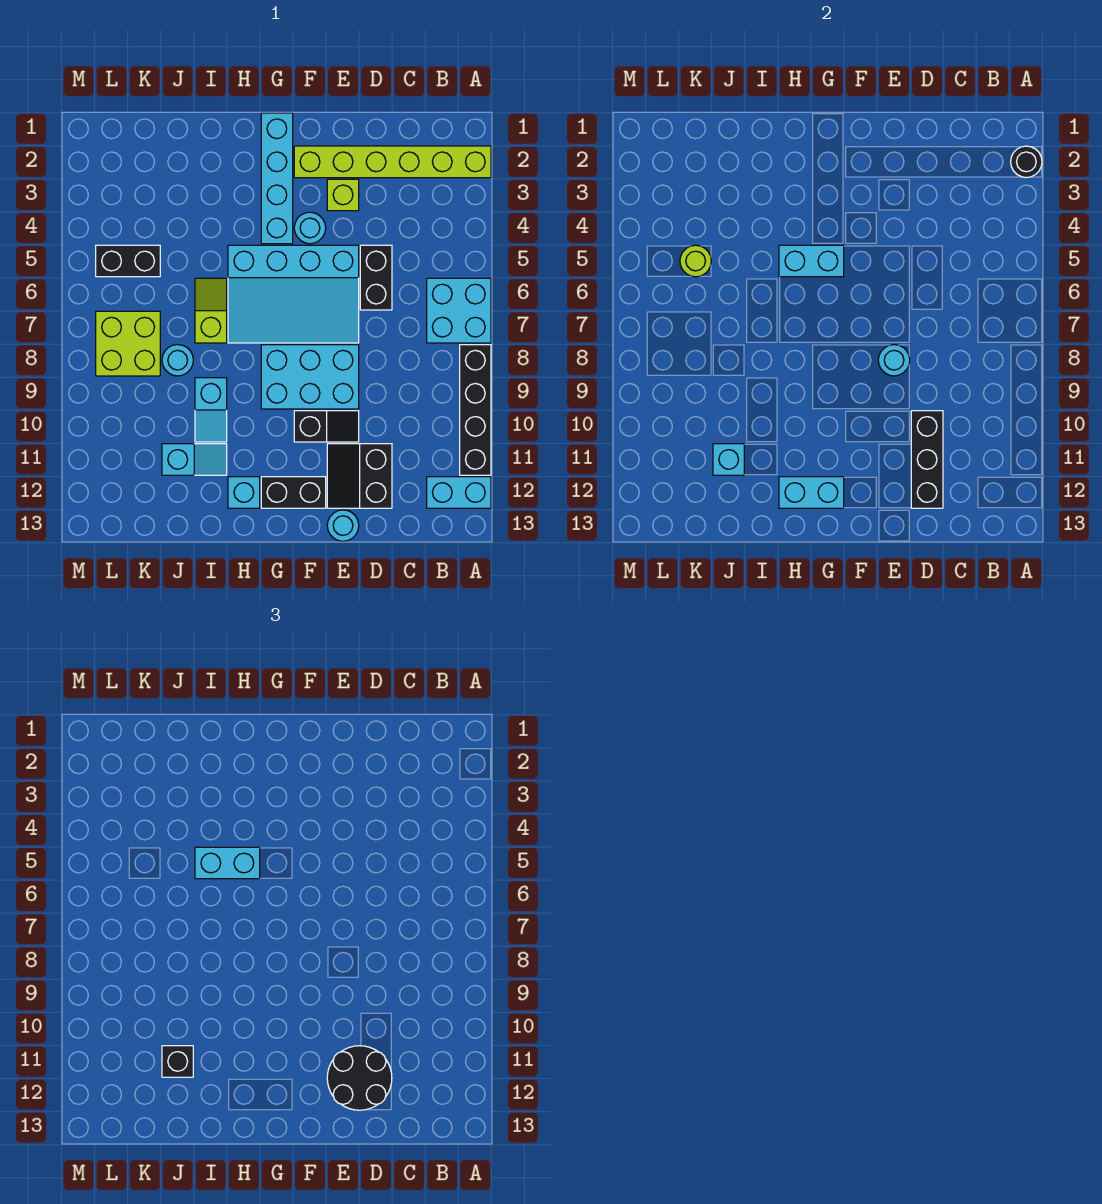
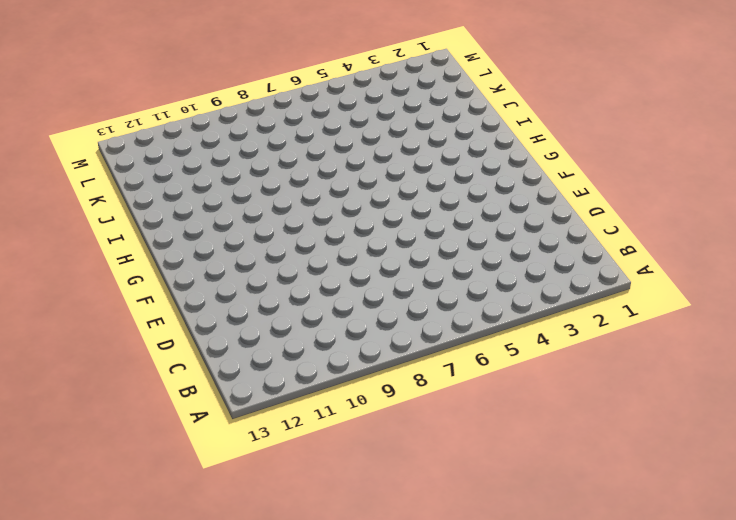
none -> lime 1x6 brick [294,146,491,178]
none -> cyan 2x2 brick [427,278,491,343]
none -> black 1x4 brick [460,345,491,475]
none -> cyan 1x2 brick [427,477,491,508]

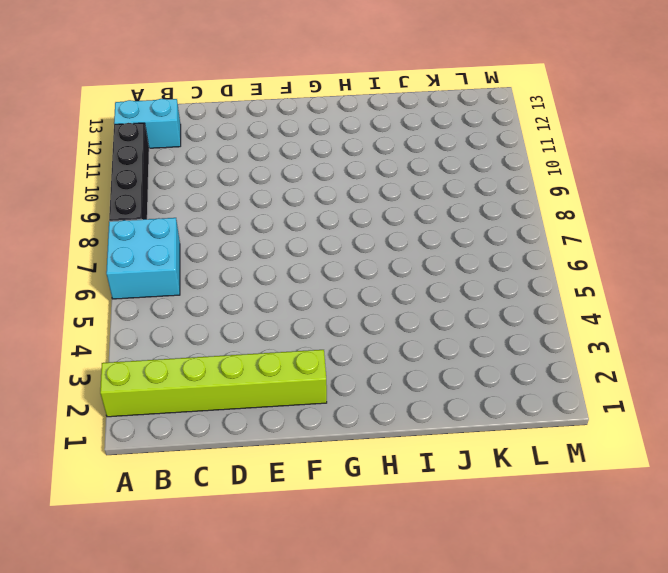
none -> black 1x2 brick [360,245,392,310]
none -> black 2x2 slope [327,444,392,508]
none -> lime 1x1 brick [327,179,359,211]
none -> cyan 3x4 slope [228,245,359,343]

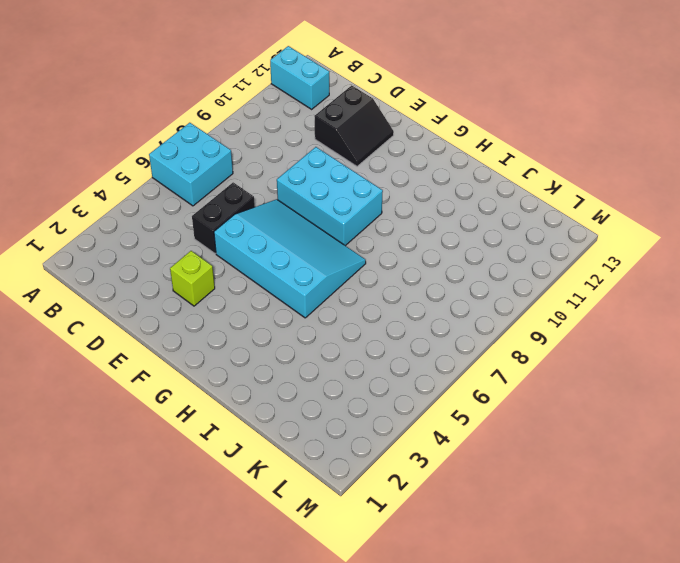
none -> lime 1x6 brick [294,146,491,178]
none -> black 1x4 brick [460,345,491,475]
none -> black 1x2 slope [294,411,359,442]
none -> cyan 1x1 round brick [327,510,359,541]

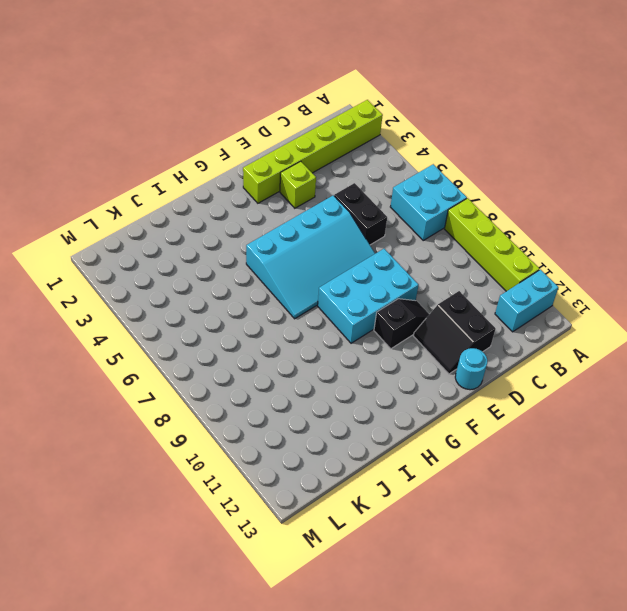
lime 1x4 brick [445,198,539,291] -> black 1x4 brick [460,345,491,475]
none -> cyan 1x1 round brick [294,212,326,244]
none -> black 1x2 brick [261,477,326,508]
none -> cyan 1x4 brick [261,113,293,244]
none -> cyan 1x1 brick [228,477,260,508]

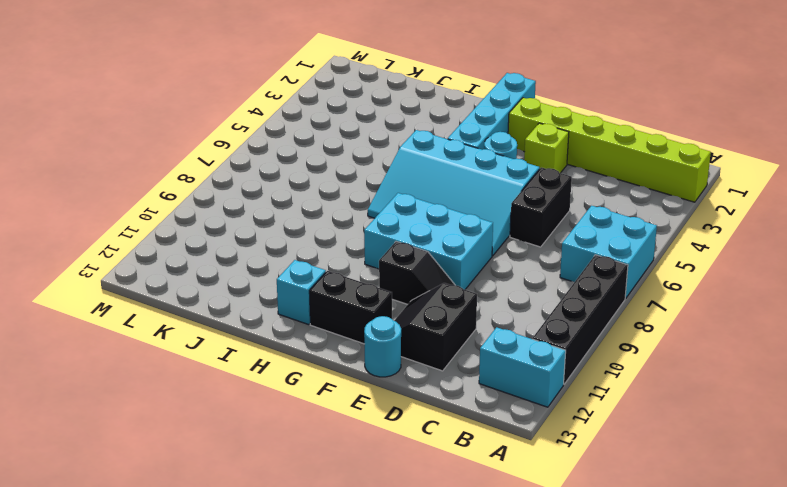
none -> lime 1x2 slope [195,278,227,343]
none -> cyan 1x2 slope [195,378,227,442]
none -> cyan 1x2 slope [162,444,227,475]
none -> cyan 1x1 round brick [162,345,193,376]

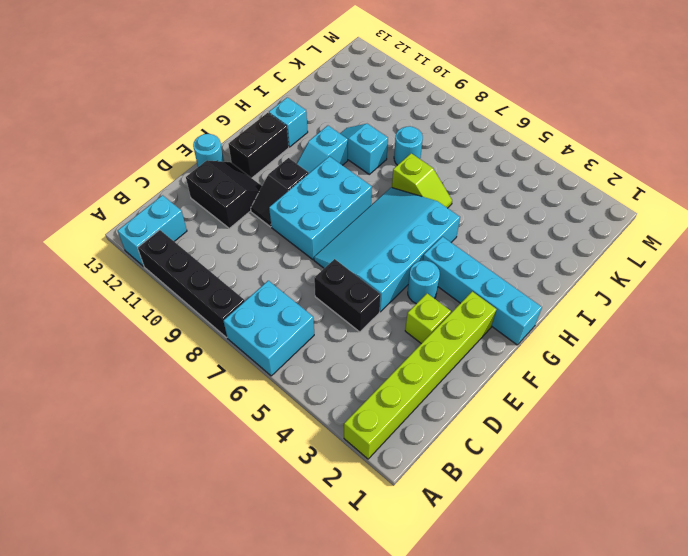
cyan 1x2 slope [297,126,348,173] -> cyan 1x2 slope moved to [162,444,227,475]
none -> black 1x2 brick [96,245,160,277]
none -> lime 2x2 brick [96,311,160,376]
none -> black 1x1 round brick [1011,146,1042,178]
none -> black 1x3 brick [911,411,943,508]

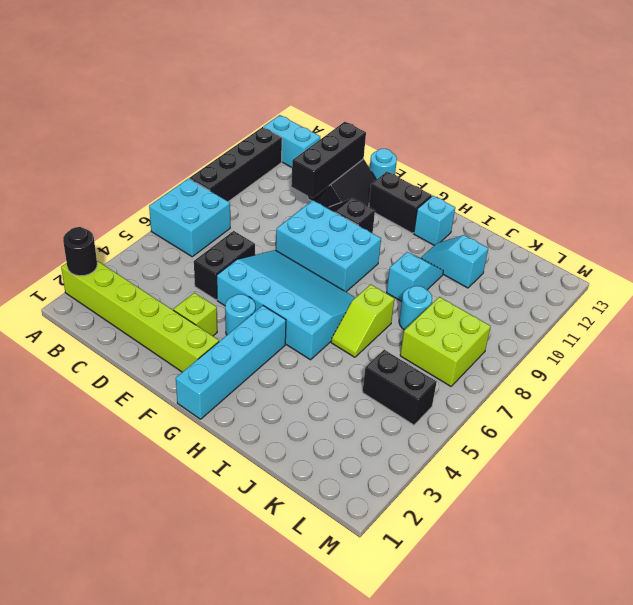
none -> cyan 1x1 round brick [878,345,910,376]
none -> cyan 1x2 brick [779,245,844,277]
none -> cyan 1x2 brick [779,477,844,508]
none -> cyan 1x1 brick [713,444,744,475]

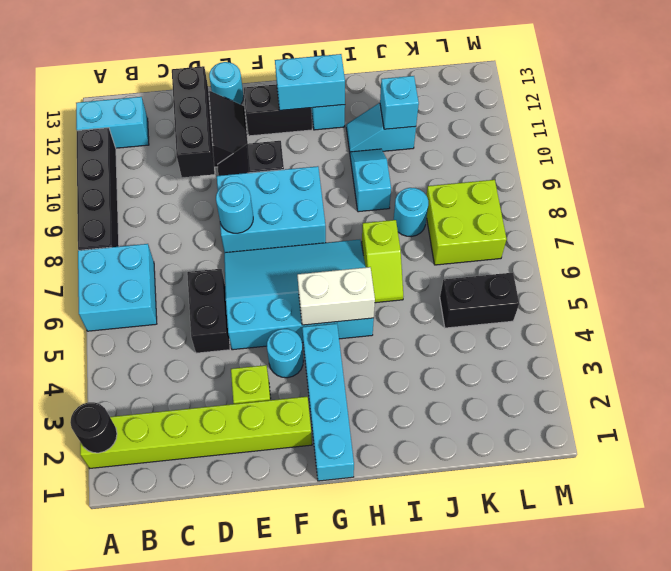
white 1x2 brick [297,267,375,325] -> cyan 1x2 brick [779,245,844,277]
none -> lime 1x1 round brick [680,245,711,277]
none -> black 2x2 round brick [327,1046,392,1110]
none -> cyan 1x2 brick [195,847,260,879]
none -> black 1x1 brick [162,1046,193,1077]

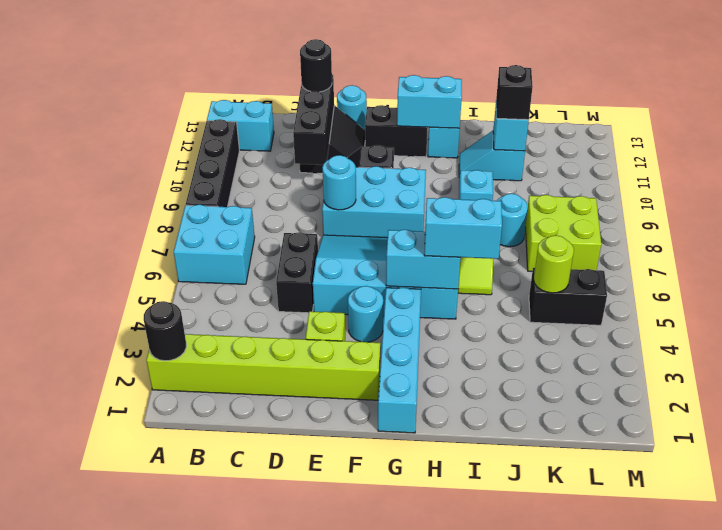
black 1x1 round brick [300,39,332,92] -> black 2x2 round brick [327,1046,392,1110]

